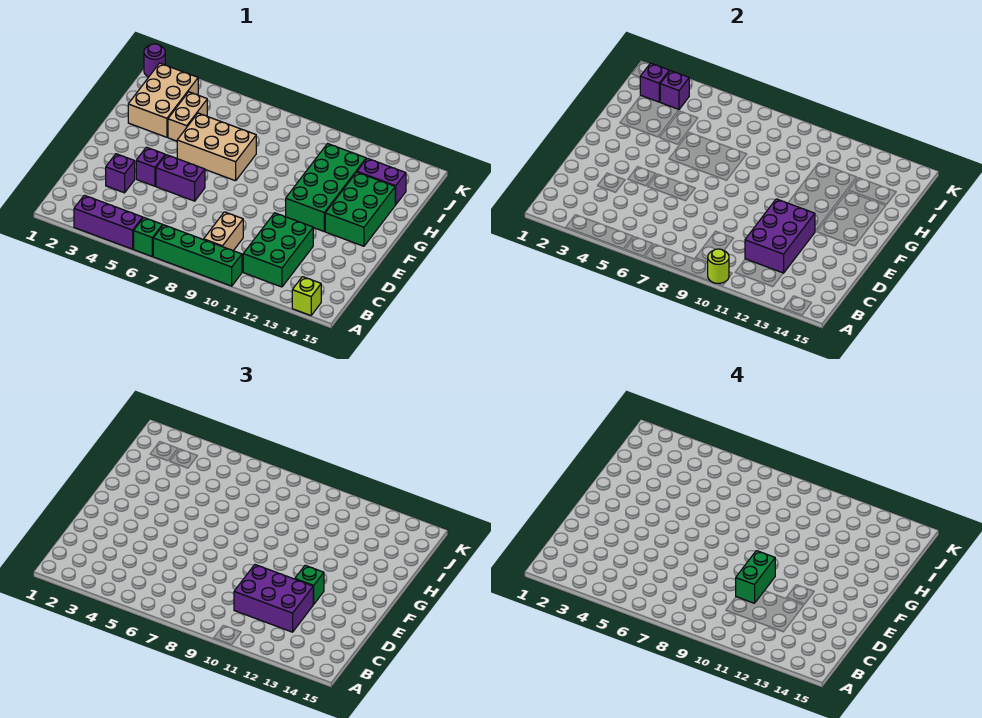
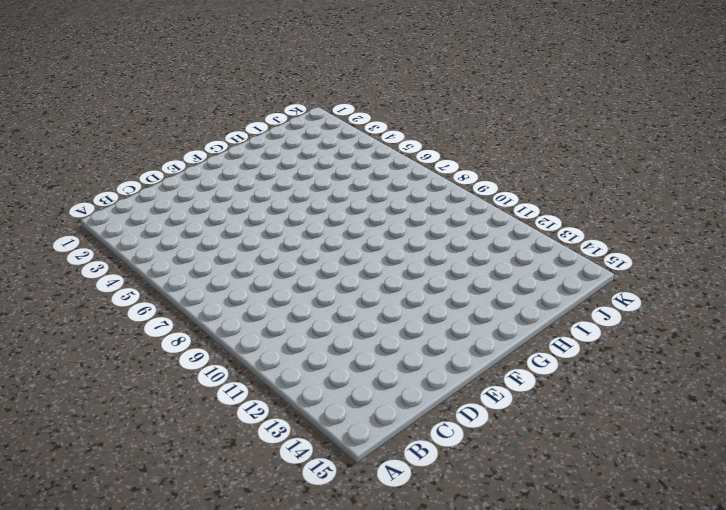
none -> purple 1x3 brick [74,195,143,249]
none -> green 1x1 brick [134,218,163,256]
none -> green 1x4 brick [153,225,242,286]

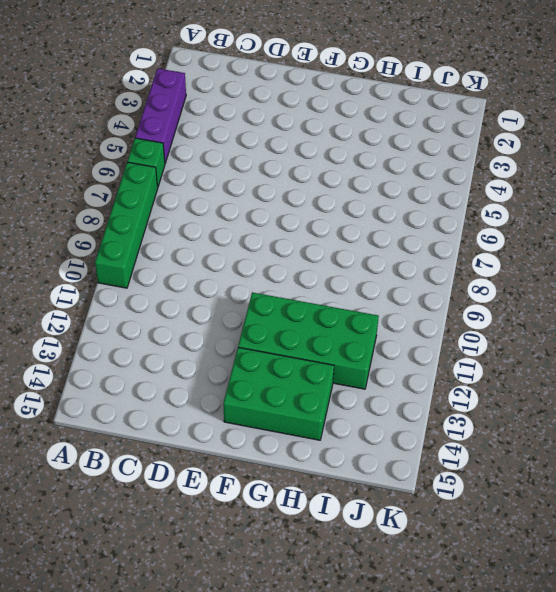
none -> lime 1x1 brick [292,277,321,316]
none -> tan 1x2 brick [204,212,243,251]
none -> green 2x3 brick [243,213,313,287]

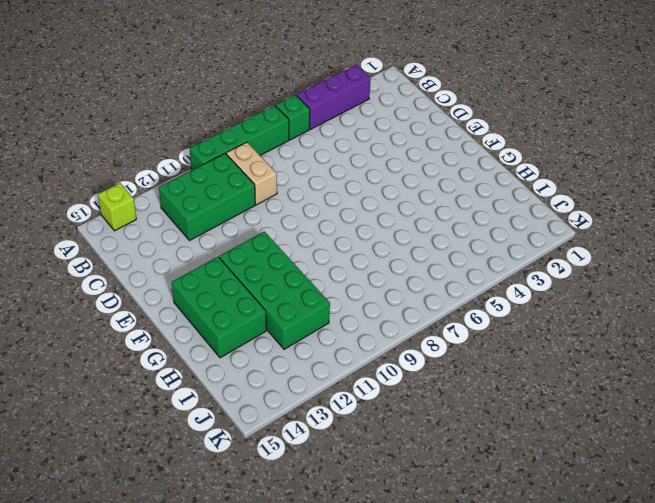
green 2x3 brick [159,153,255,241] -> green 2x3 brick turned to [243,213,313,287]
none -> purple 1x1 brick [106,154,135,193]
none -> purple 1x1 brick [136,147,165,186]
none -> purple 1x2 brick [156,155,205,201]

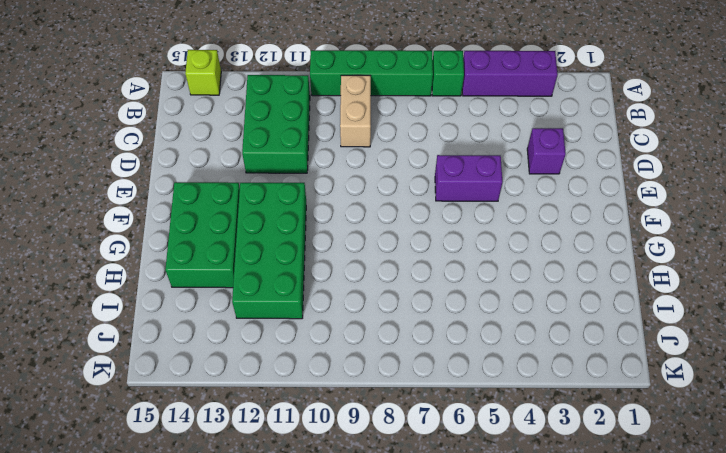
none -> purple 1x1 brick [136,147,165,186]
none -> tan 2x3 brick [177,113,256,181]
none -> tan 2x3 brick [128,63,198,137]

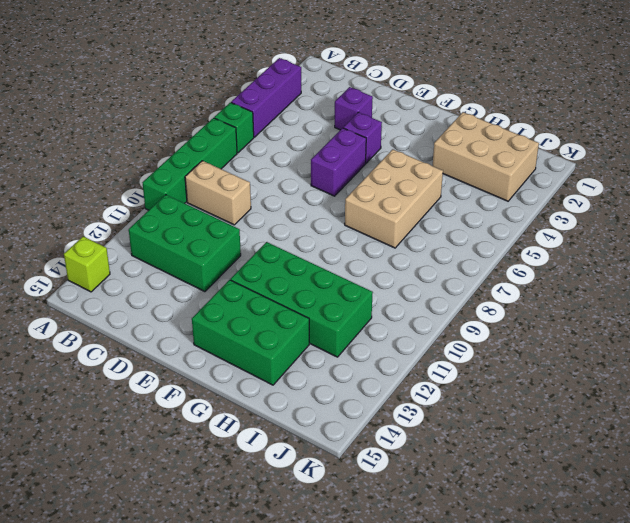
none -> tan 1x2 brick [168,92,207,141]
none -> purple 1x2 brick [357,158,406,205]
none -> purple 1x1 round brick [144,44,165,77]

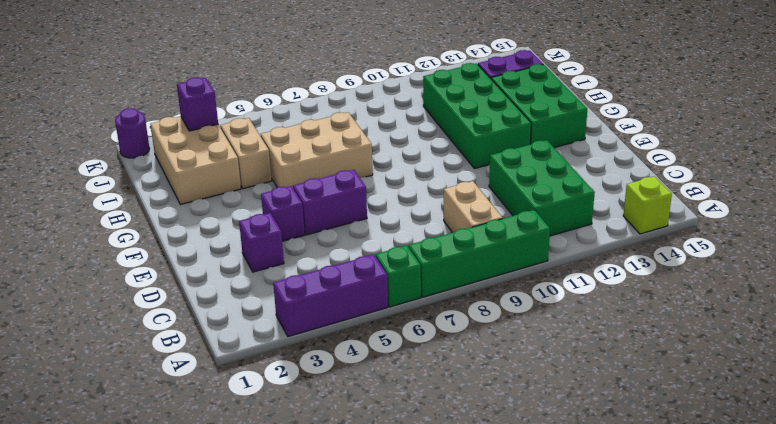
none -> lime 1x1 round brick [708,249,729,283]
none -> purple 2x3 brick [745,199,815,273]
none -> purple 1x1 brick [640,63,669,102]

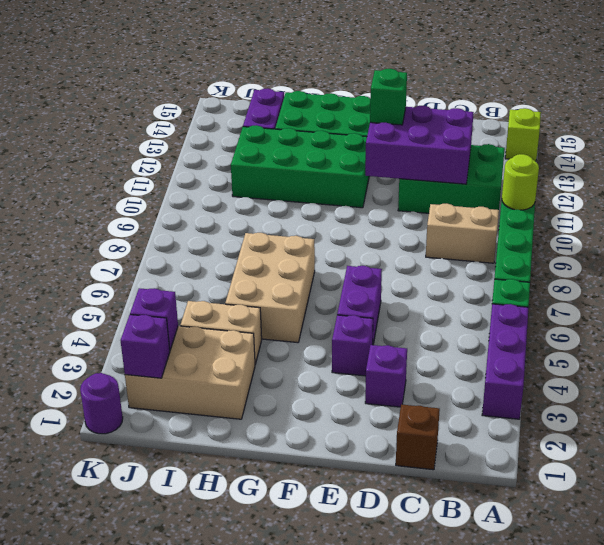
brown 1x1 brick [396,404,440,470] -> none
none -> purple 2x3 brick [234,565,313,632]
none -> green 1x2 brick [736,551,775,603]

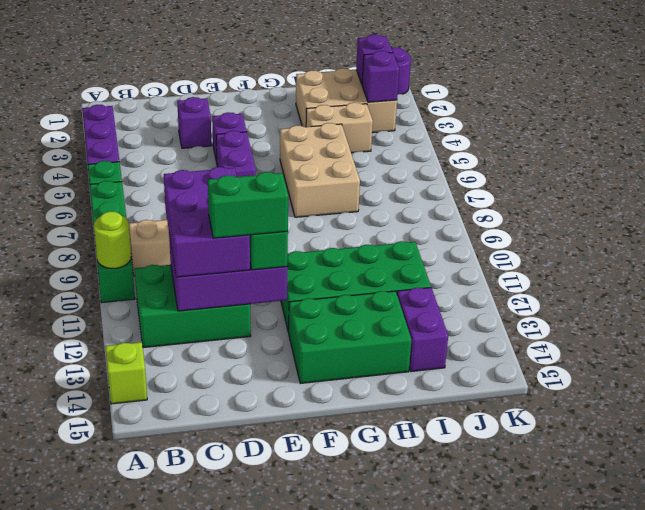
green 1x2 brick [208,172,288,238] -> green 1x2 brick moved to [736,551,775,603]

